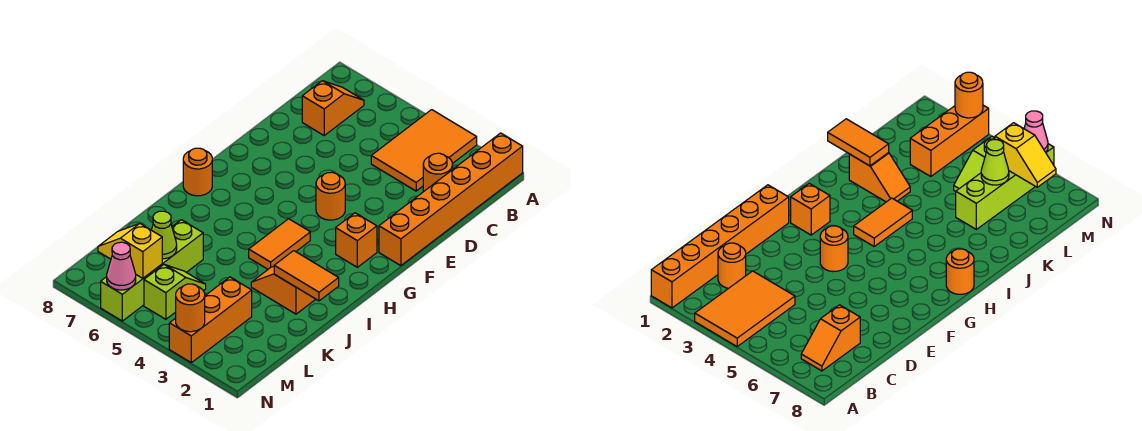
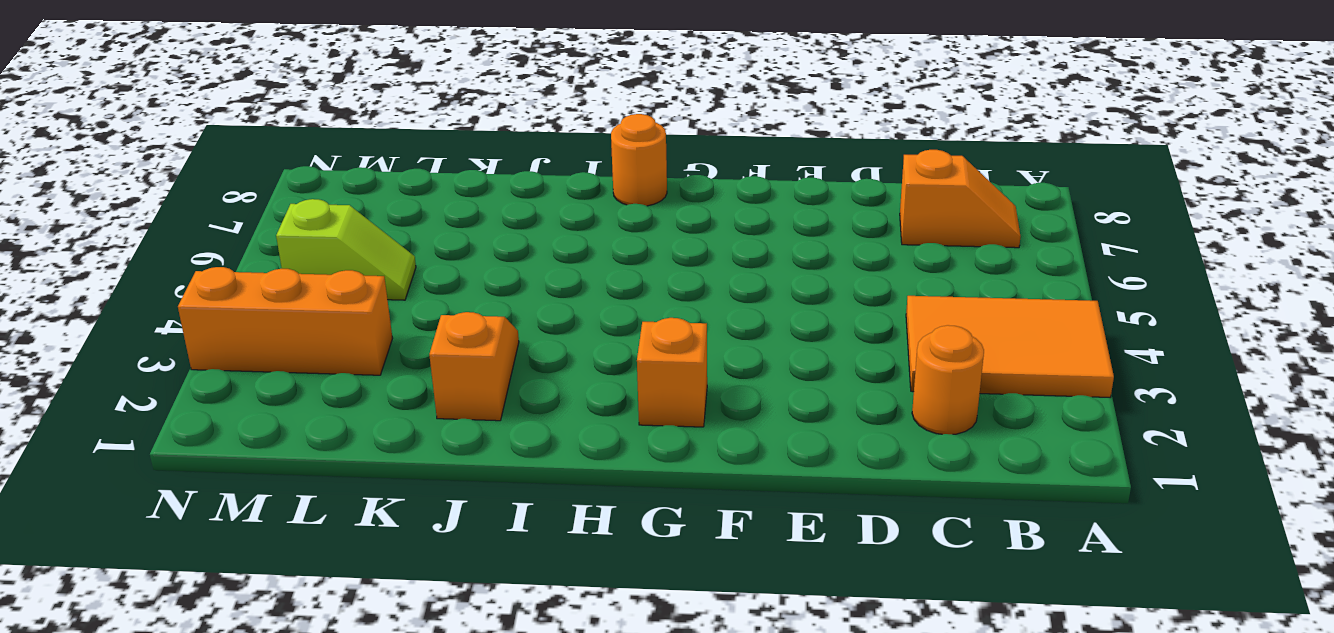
none -> orange 1x6 brick [379,133,523,266]
none -> orange 1x1 round brick [316,172,345,220]
none -> orange 1x2 tile [249,219,310,269]

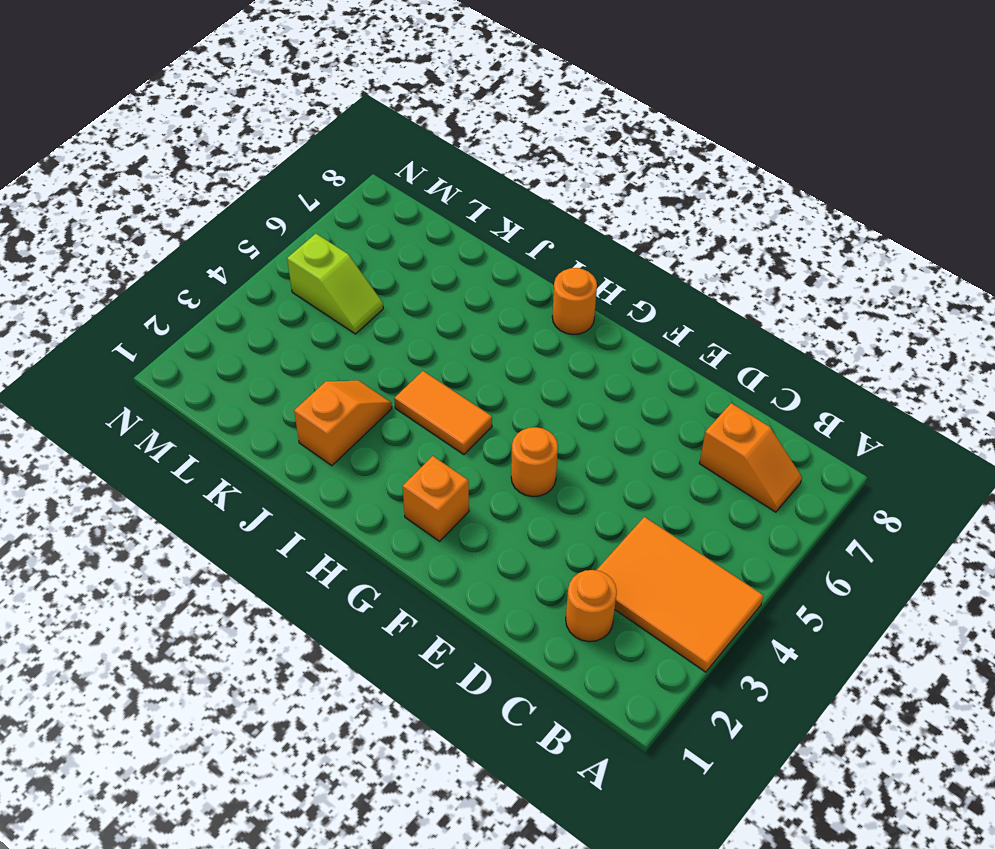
none -> orange 1x6 brick [379,133,523,266]
none -> lime 1x4 brick [101,220,203,321]
none -> orange 1x3 brick [169,277,252,363]

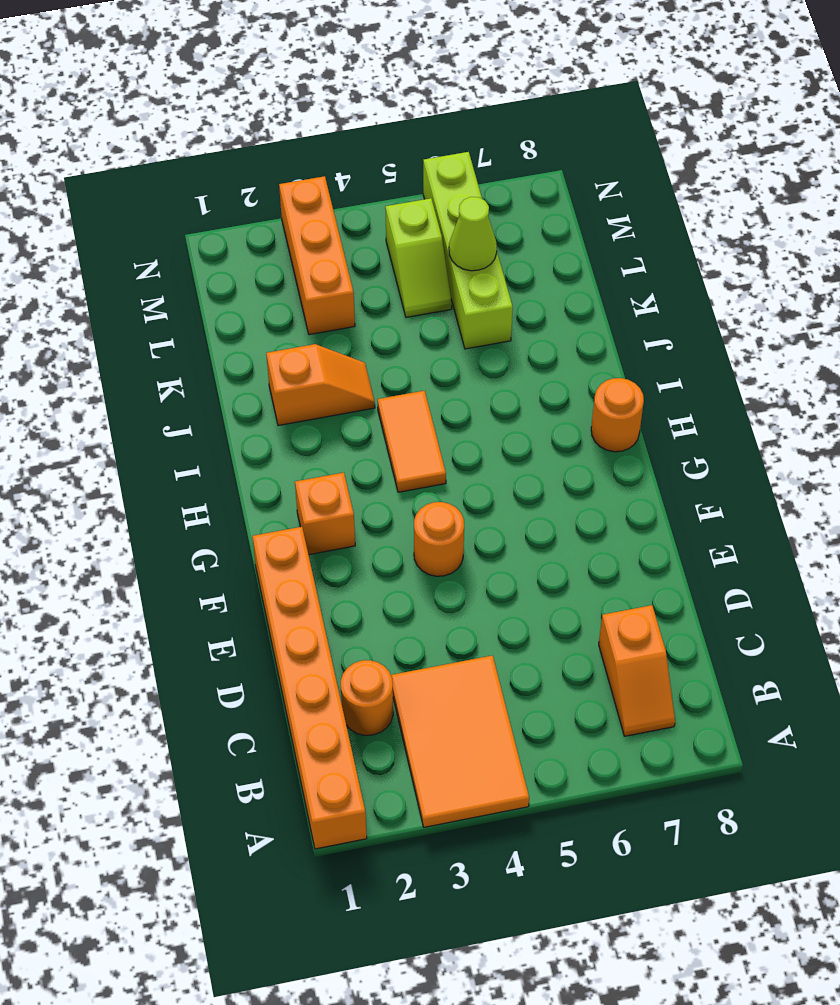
none -> orange 1x2 tile [274,251,339,301]
none -> yellow 1x2 slope [98,224,162,278]
none -> orange 1x1 round brick [176,284,205,332]

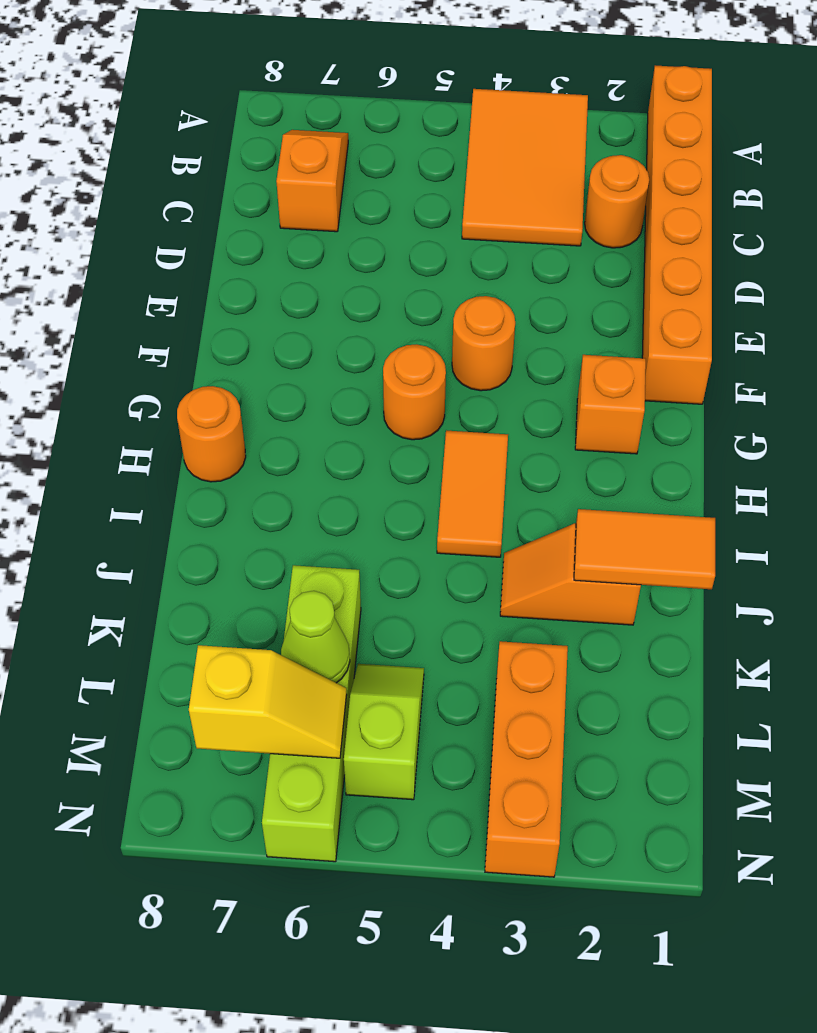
orange 1x1 round brick [383,344,446,440] -> orange 1x1 round brick moved to [176,284,205,332]
yellow 1x2 slope [189,645,347,758] -> yellow 1x2 slope turned to [98,224,162,278]
none -> pink 1x1 cone [107,242,136,290]

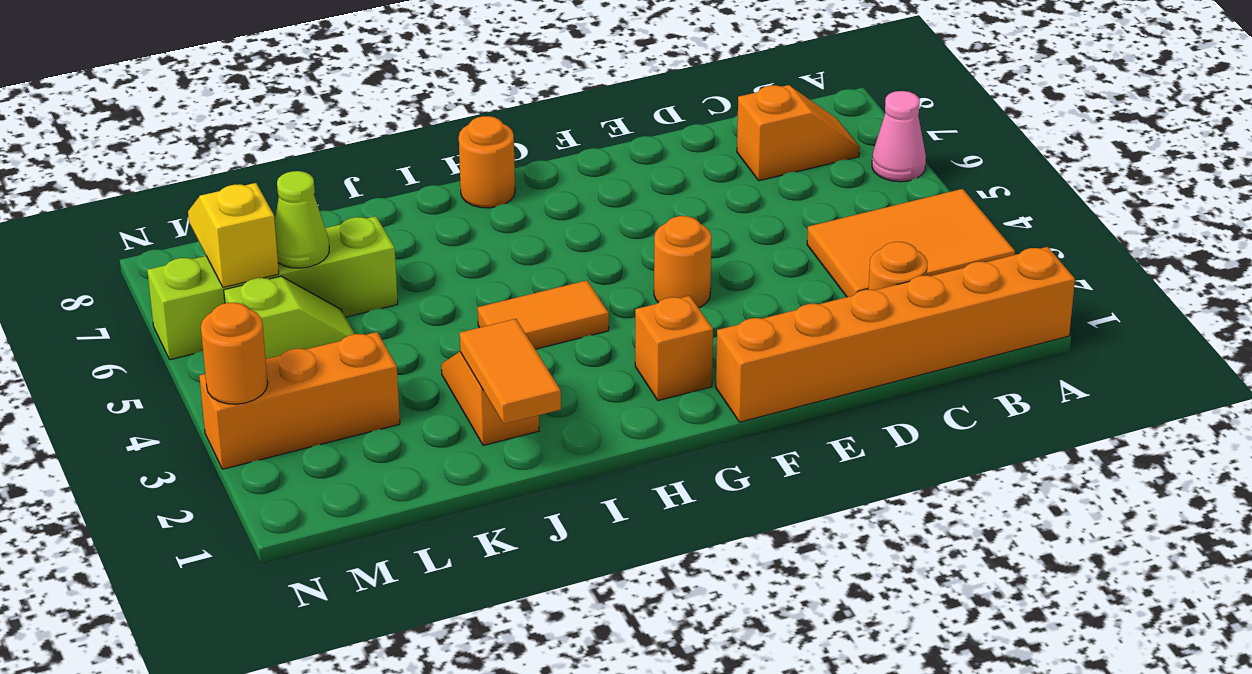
pink 1x1 cone [872,91,926,182] -> pink 1x1 cone moved to [107,242,136,290]

